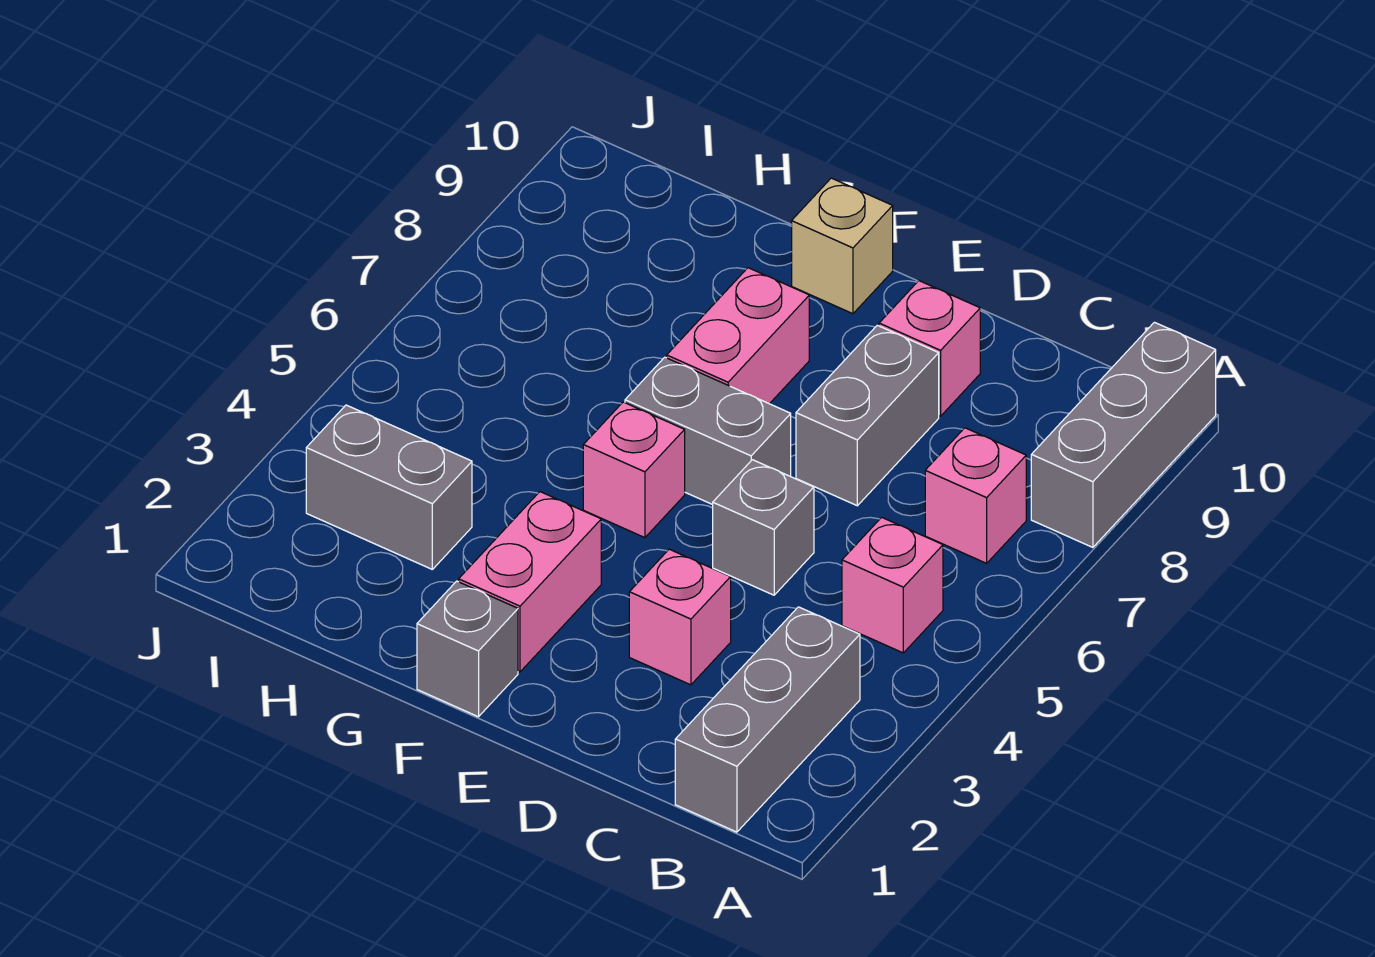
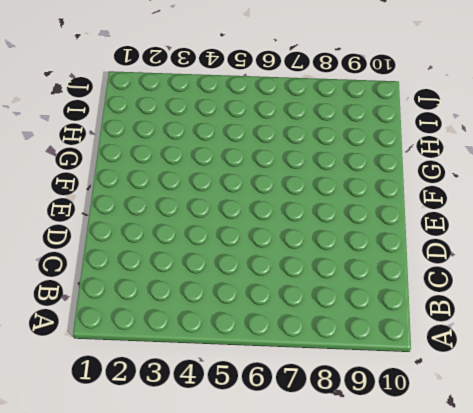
none -> grey 1x3 brick [1031,322,1216,547]
none -> grey 1x3 brick [675,607,860,832]
none -> pink 1x1 brick [842,517,943,653]

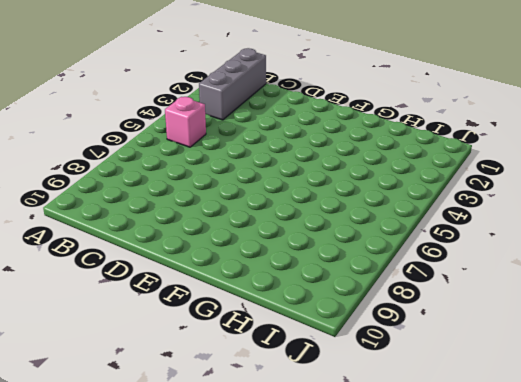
none -> grey 1x3 brick [1031,322,1216,547]
none -> pink 1x1 brick [925,428,1026,563]
none -> pink 1x1 brick [629,549,731,685]

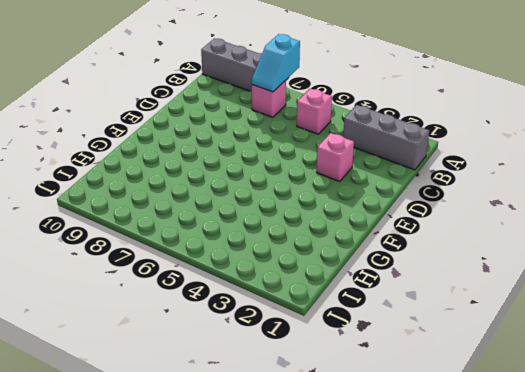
cyan 1x2 slope [252,34,300,92] -> none
none -> grey 1x1 brick [713,460,814,595]
none -> grey 1x2 brick [796,325,939,506]
none -> pink 1x1 brick [879,281,980,416]

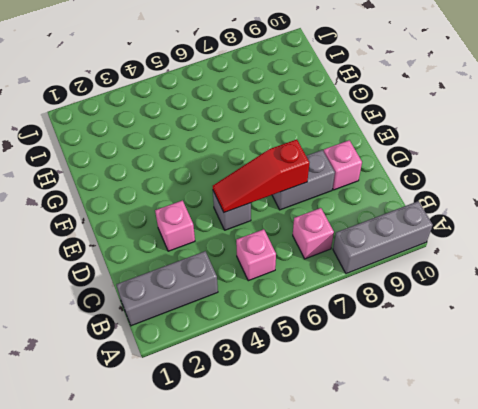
red 1x3 slope [213,139,309,212] -> none
none -> grey 1x2 brick [625,357,791,505]
none -> grey 1x1 brick [417,581,518,717]
none -> pink 1x2 brick [459,492,601,672]

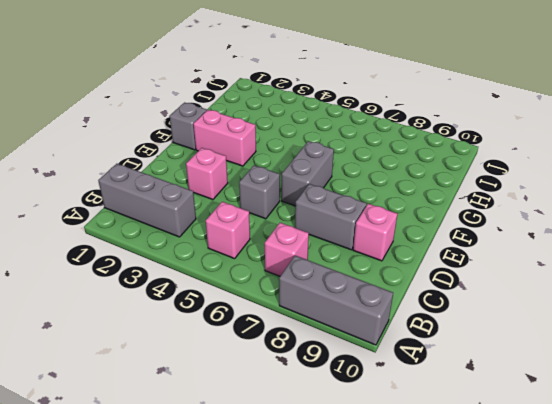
none -> pink 1x1 brick [583,402,685,538]
none -> pink 1x2 brick [667,268,809,404]
none -> tan 1x1 brick [792,178,893,314]

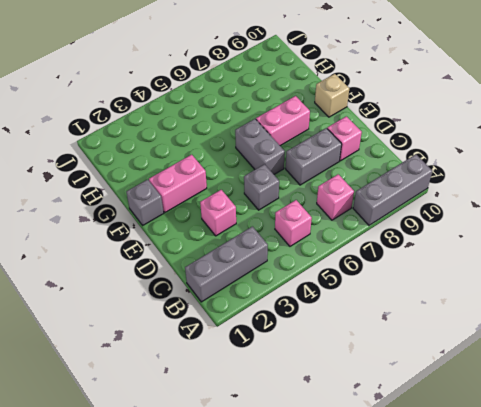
none -> pink 1x1 brick [583,402,685,538]
none -> grey 1x2 brick [306,405,472,569]

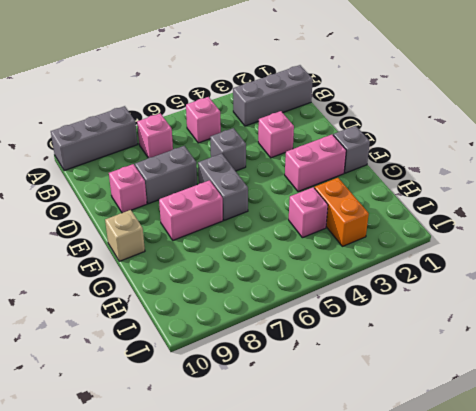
orange 1x2 brick [315,178,369,246] -> grey 1x2 brick [306,405,472,569]
pink 1x1 brick [289,187,328,238] -> pink 1x1 brick moved to [583,402,685,538]

